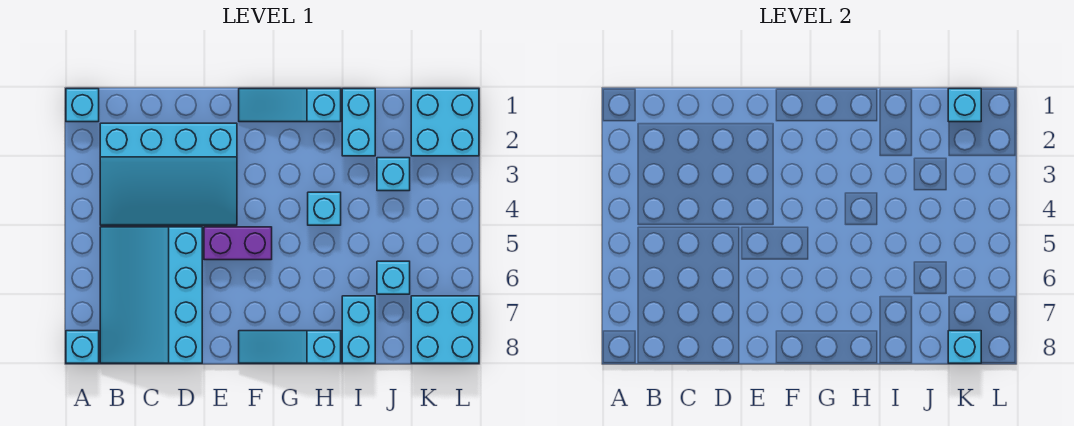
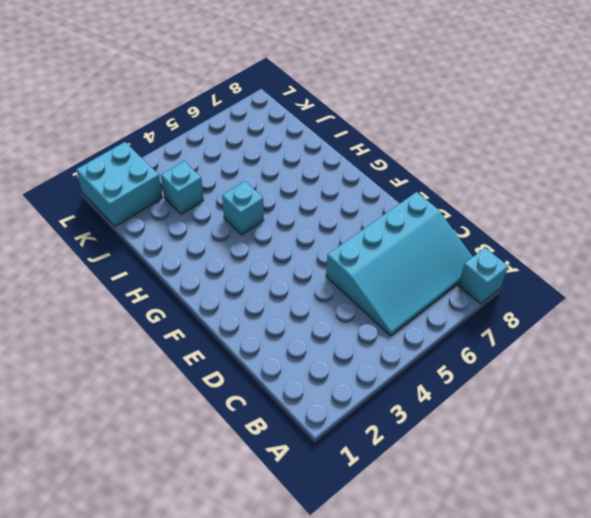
none -> cyan 1x1 brick [66,89,99,122]
none -> cyan 3x4 slope [100,123,237,225]
none -> purple 1x2 brick [204,227,272,260]

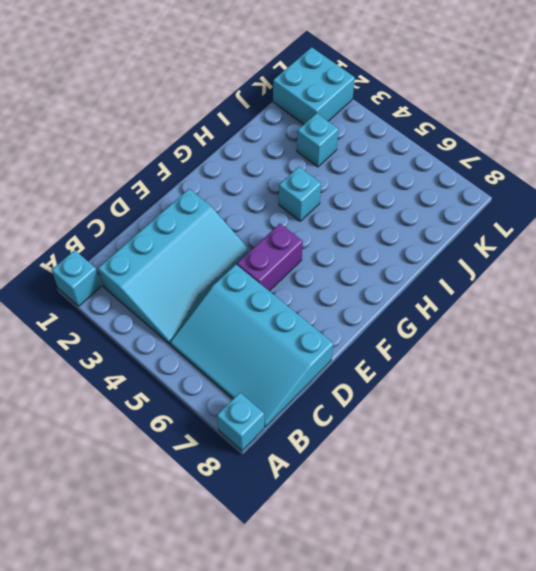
none -> cyan 1x3 slope [239,89,341,122]
none -> cyan 1x3 slope [239,331,341,363]
none -> cyan 1x2 brick [342,89,375,156]

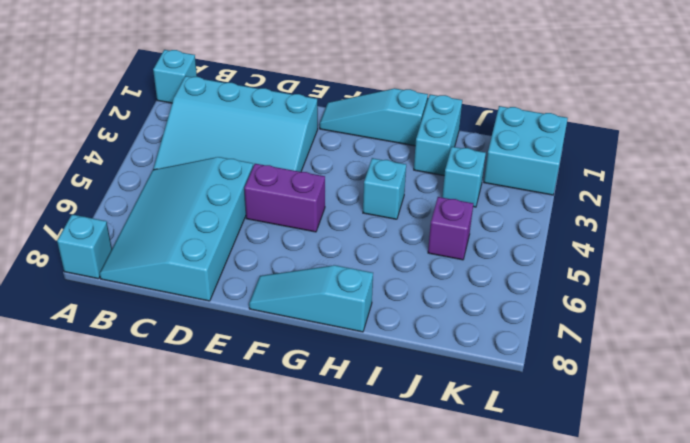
purple 1x1 brick [428,197,473,260] -> none
none -> cyan 1x2 brick [342,296,375,363]
none -> cyan 1x1 brick [377,261,410,294]
none -> cyan 2x2 brick [411,296,479,363]

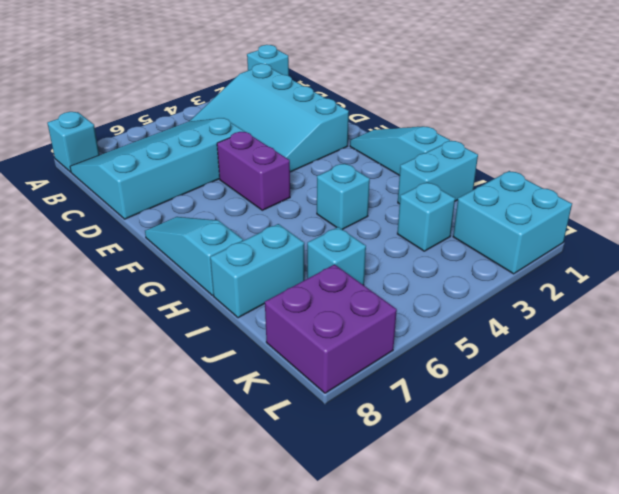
purple 2x2 brick [265,264,397,393] -> cyan 2x2 brick [411,296,479,363]
none -> cyan 1x1 brick [948,89,981,122]
none -> cyan 1x1 brick [948,331,981,363]

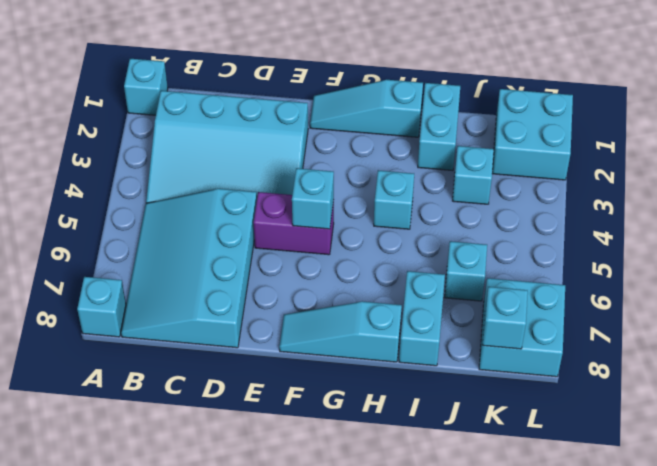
cyan 1x1 brick [292,168,334,229] -> cyan 1x1 brick moved to [948,89,981,122]

